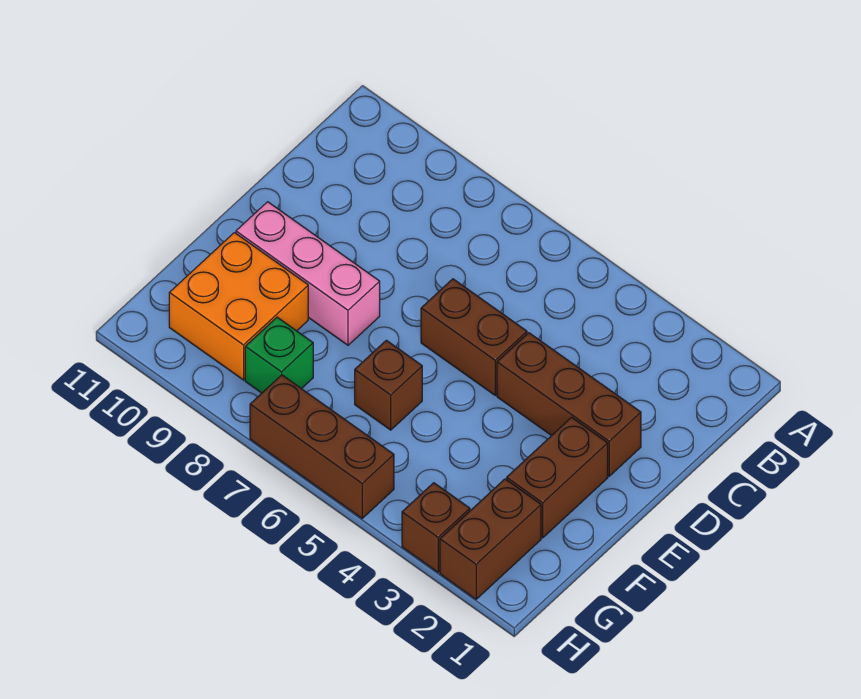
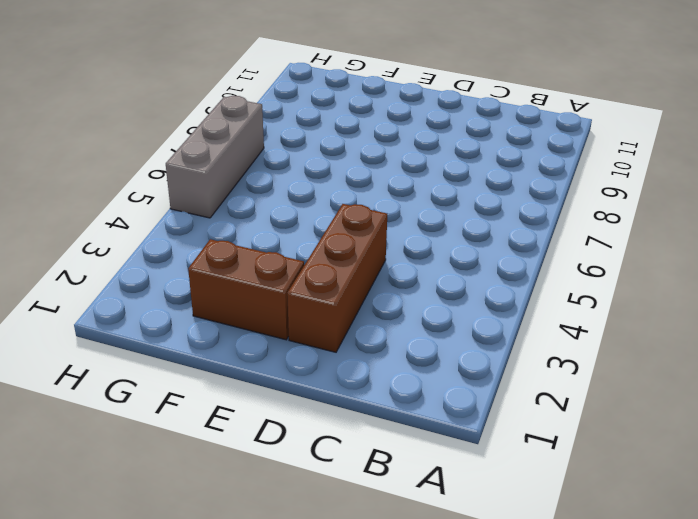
grey 1x3 brick [166,96,264,218] -> brown 1x3 brick [250,375,394,518]
none -> brown 1x2 brick [421,279,527,395]
none -> pink 1x3 brick [236,202,380,345]

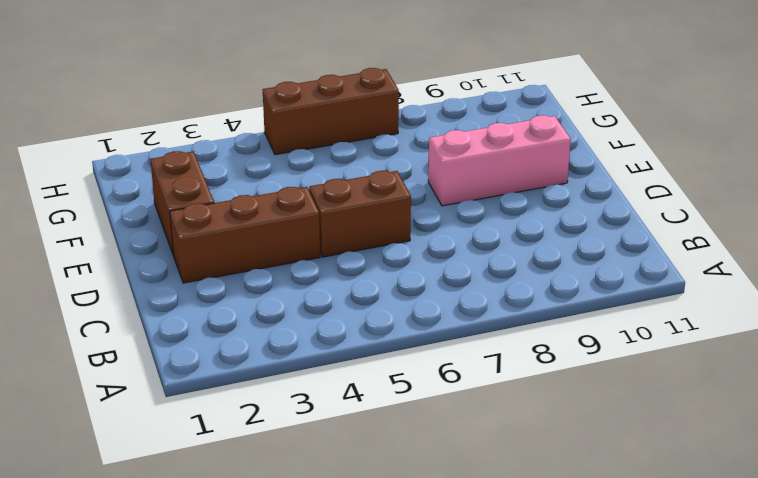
none -> brown 1x1 brick [355,340,422,430]
none -> orange 2x2 brick [169,233,308,380]

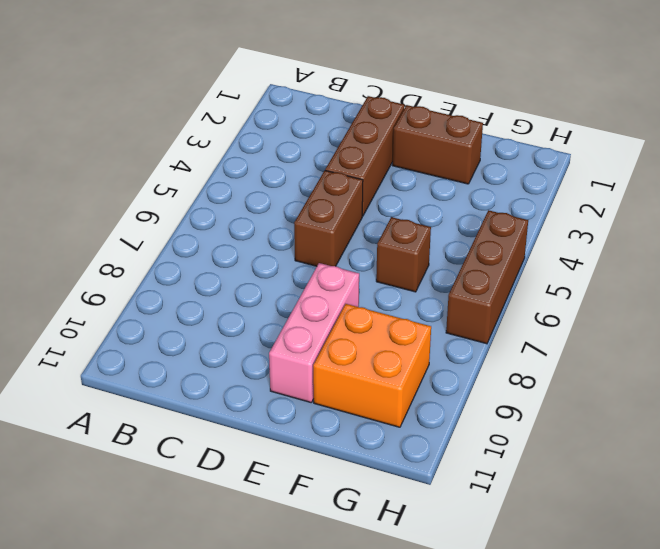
none -> brown 1x2 brick [440,479,541,599]
none -> green 1x1 brick [245,317,313,393]

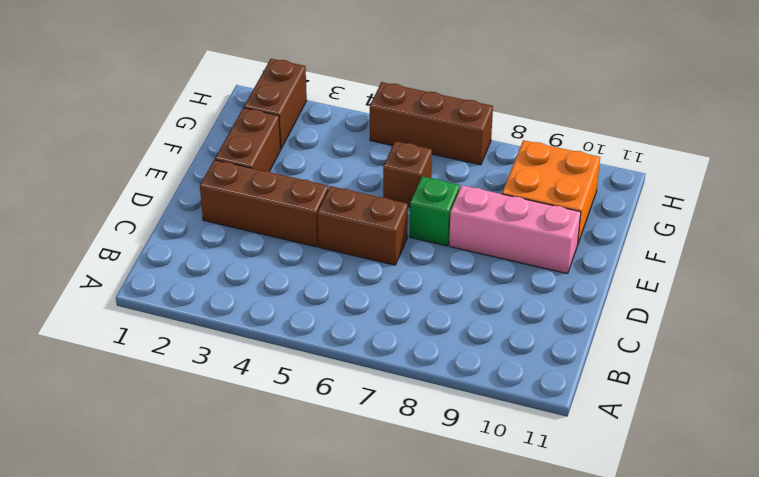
green 1x1 brick [410,176,460,246] -> green 1x1 brick moved to [245,317,313,393]
none -> brown 1x1 brick [402,483,470,572]

